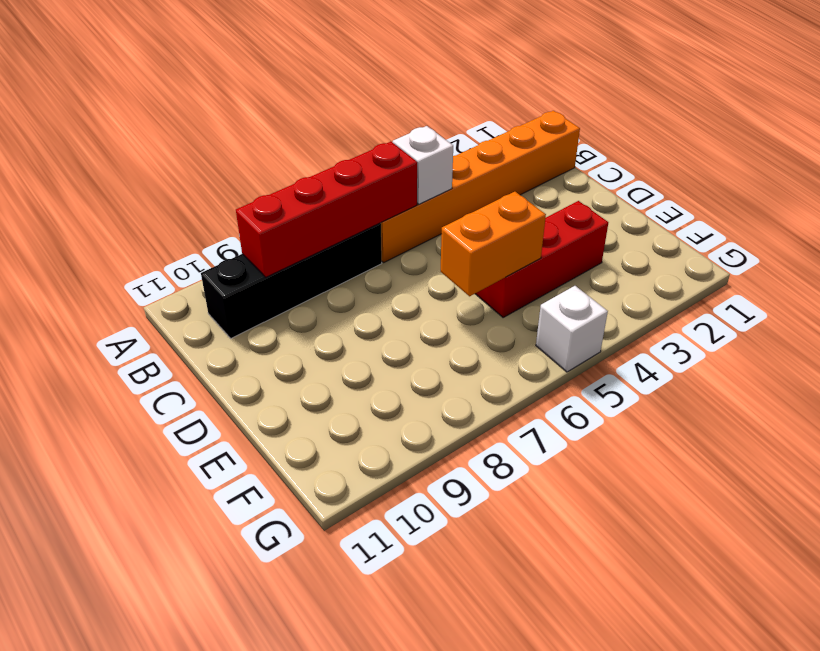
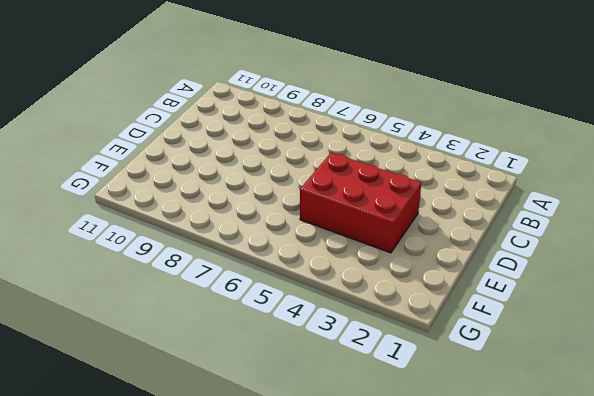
red 2x3 brick [300,153,421,253] -> red 1x3 brick [475,201,608,317]
none -> orange 1x6 brick [381,111,580,262]
none -> black 1x4 brick [201,223,382,338]

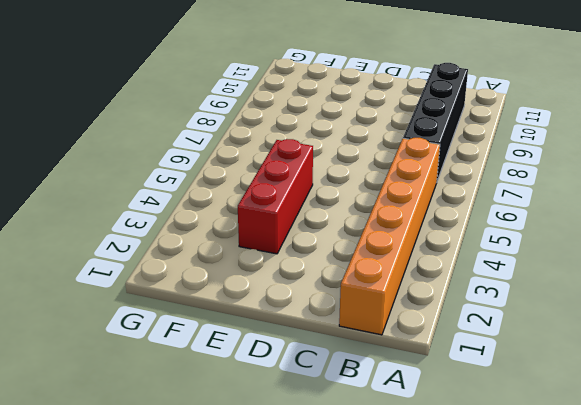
none -> white 1x1 brick [536,286,608,372]
none -> white 1x1 brick [393,126,453,204]

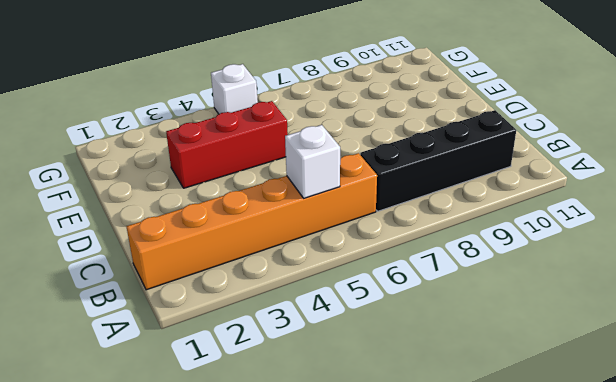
none -> red 1x4 brick [236,142,417,277]
none -> orange 1x2 brick [441,192,546,296]

